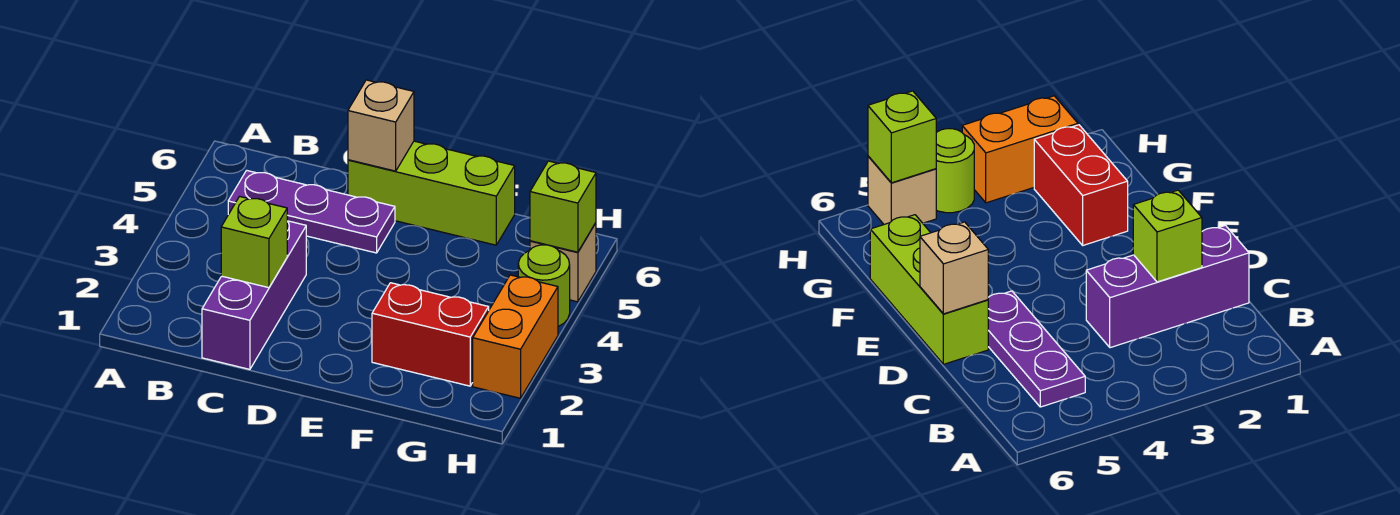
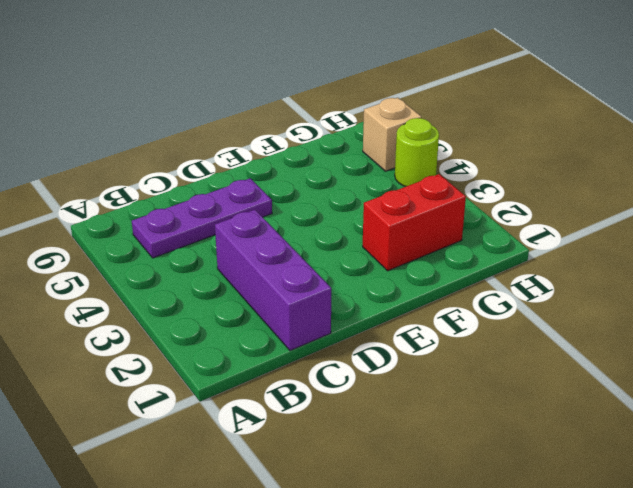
none -> lime 1x3 brick [348,141,515,245]
none -> orange 1x2 brick [473,275,558,398]

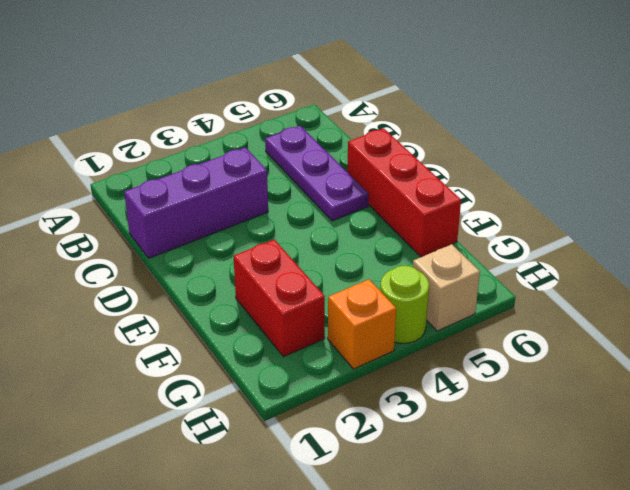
red 1x3 brick [347,128,461,257] -> lime 1x3 brick [348,141,515,245]
orange 1x1 brick [328,279,396,369] -> orange 1x2 brick [473,275,558,398]
none -> lime 1x1 brick [221,196,287,288]
none -> tan 1x1 brick [348,80,414,171]

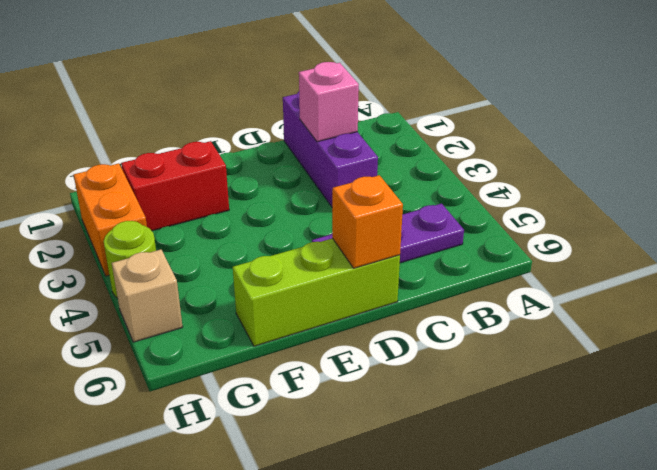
pink 1x1 brick [299,62,359,142] -> lime 1x1 brick [221,196,287,288]
orange 1x1 brick [332,175,403,268] -> tan 1x1 brick [348,80,414,171]
none -> lime 1x1 brick [530,161,596,252]

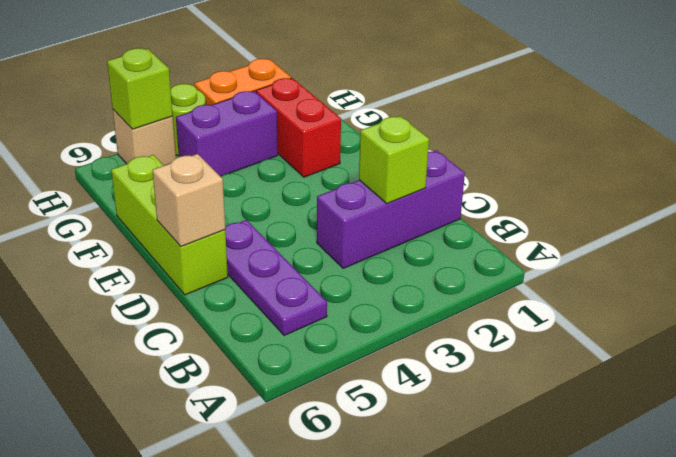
purple 1x2 brick [176,91,278,177] -> none

